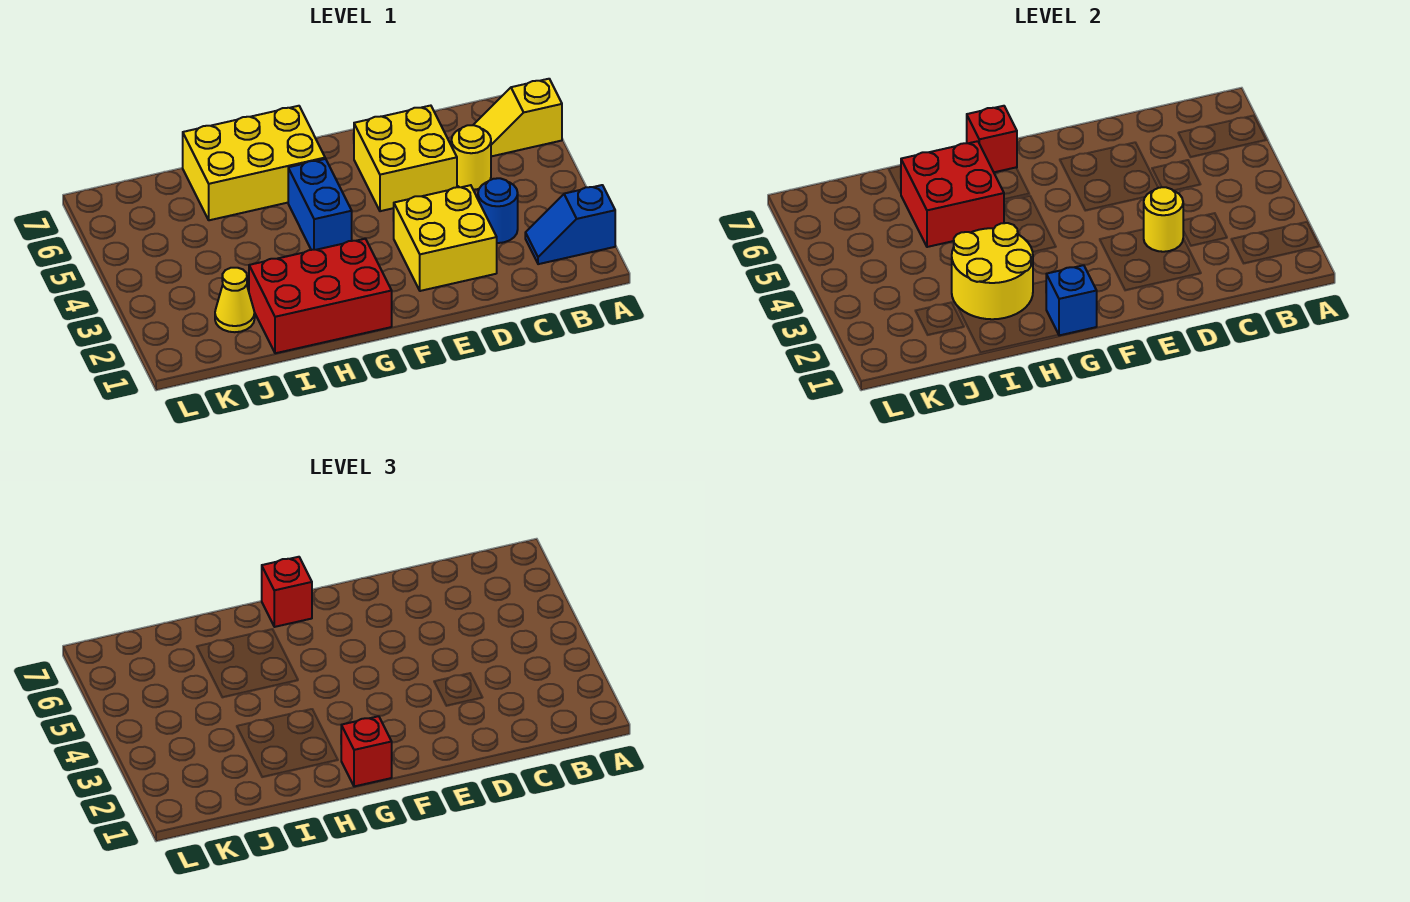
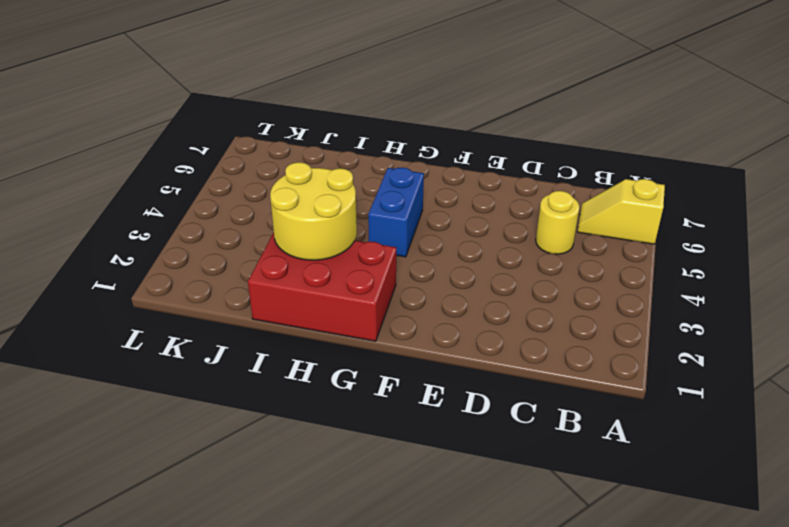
none -> blue 1x2 slope [525,185,615,264]
none -> blue 1x1 round brick [478,178,518,243]
none -> yellow 2x2 brick [394,185,497,291]

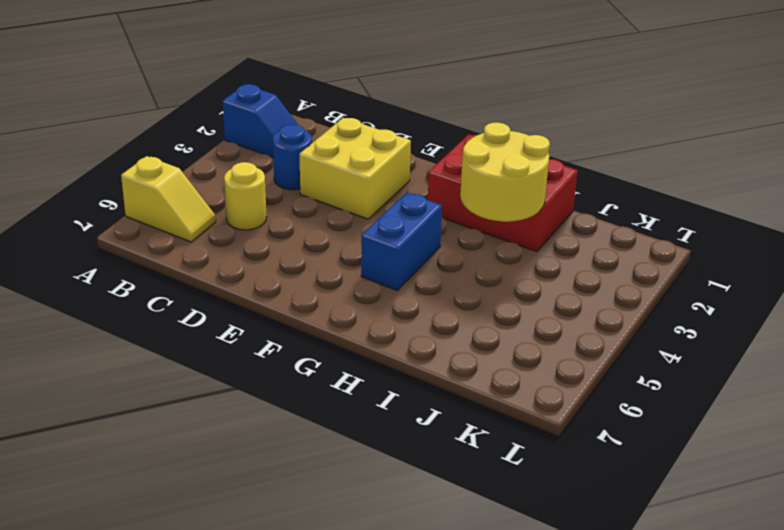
none -> yellow 2x2 brick [354,106,457,211]
none -> yellow 2x3 brick [183,106,325,220]
none -> yellow 1x1 cone [215,268,255,332]

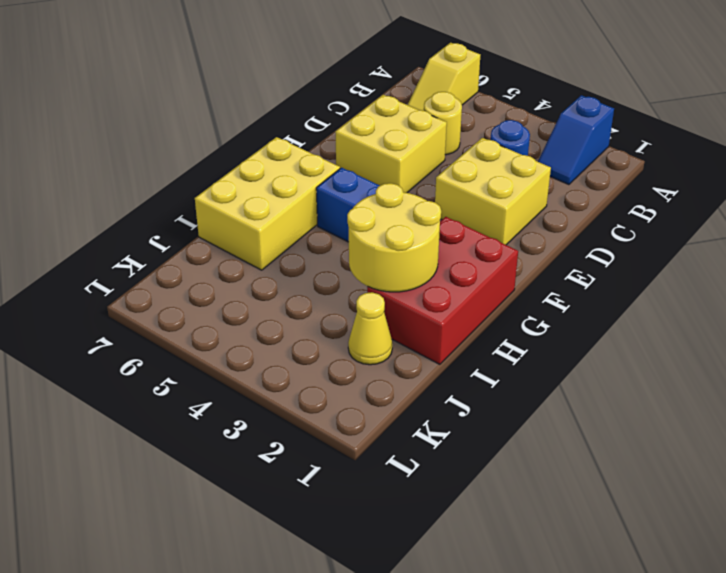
none -> yellow 1x1 round brick [1144,187,1184,252]
none -> blue 1x1 brick [1046,265,1097,335]
none -> red 1x1 brick [967,106,1017,172]

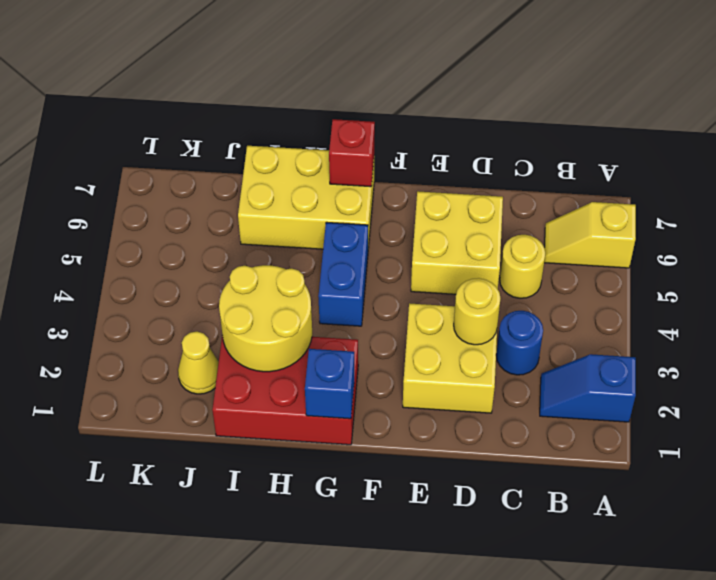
none -> red 2x2 brick [901,141,1004,247]
none -> red 1x1 brick [341,716,392,786]
none -> red 1x1 brick [262,557,312,627]

